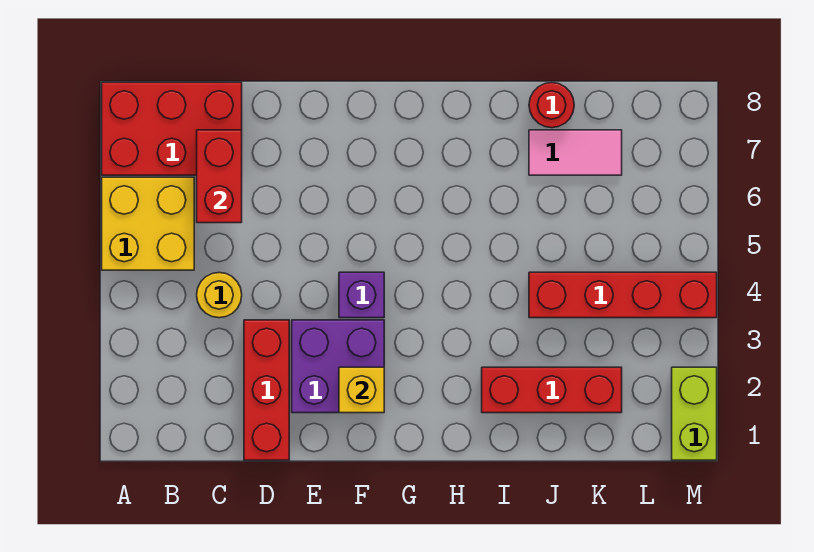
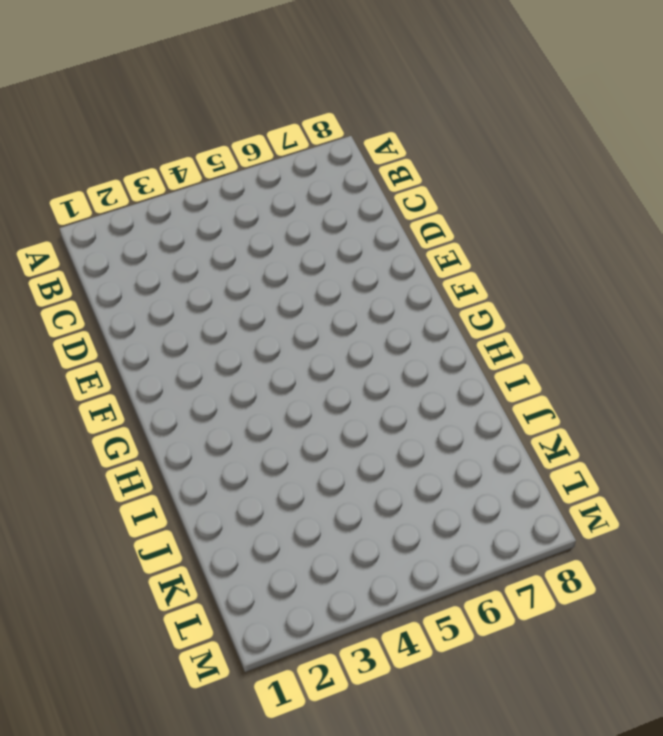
none -> yellow 2x2 brick [102,177,194,270]
none -> red 2x3 brick [102,82,242,175]
none -> yellow 1x1 round brick [197,273,242,318]

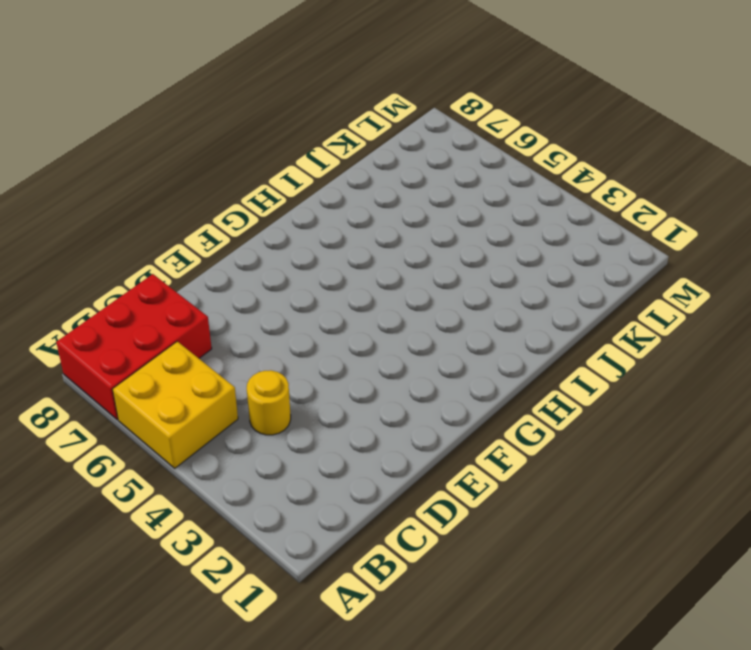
none -> red 1x3 brick [244,320,289,460]
none -> purple 2x2 brick [292,320,384,413]
none -> purple 1x1 brick [339,272,384,318]

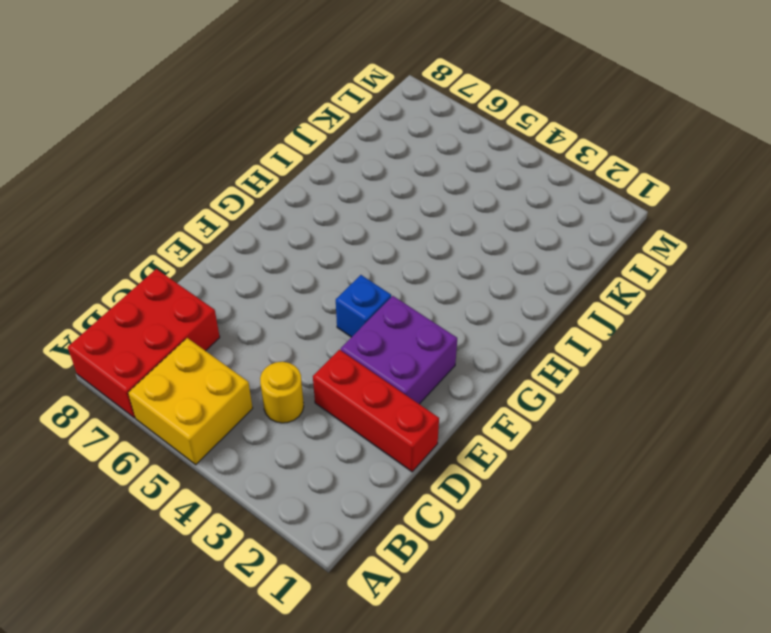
blue 1x1 brick [336,275,391,337] -> purple 1x1 brick [339,272,384,318]
none -> red 1x3 brick [482,367,622,413]
none -> red 1x4 brick [529,272,717,318]
none -> pink 1x2 tile [529,130,622,175]

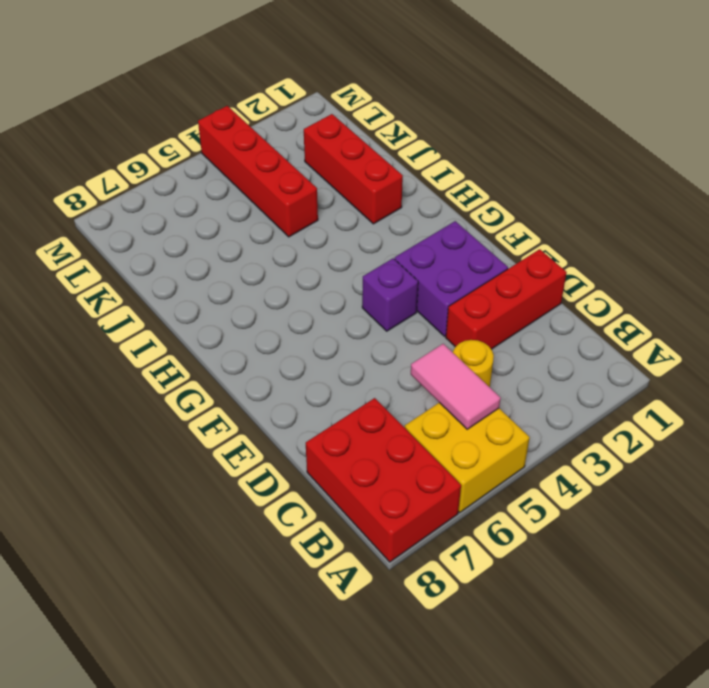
pink 1x2 tile [411,344,501,429] -> pink 1x2 tile moved to [529,130,622,175]
none -> red 1x1 round brick [529,82,574,128]
none -> lime 1x2 brick [672,367,717,460]
none -> red 1x2 brick [197,130,242,223]

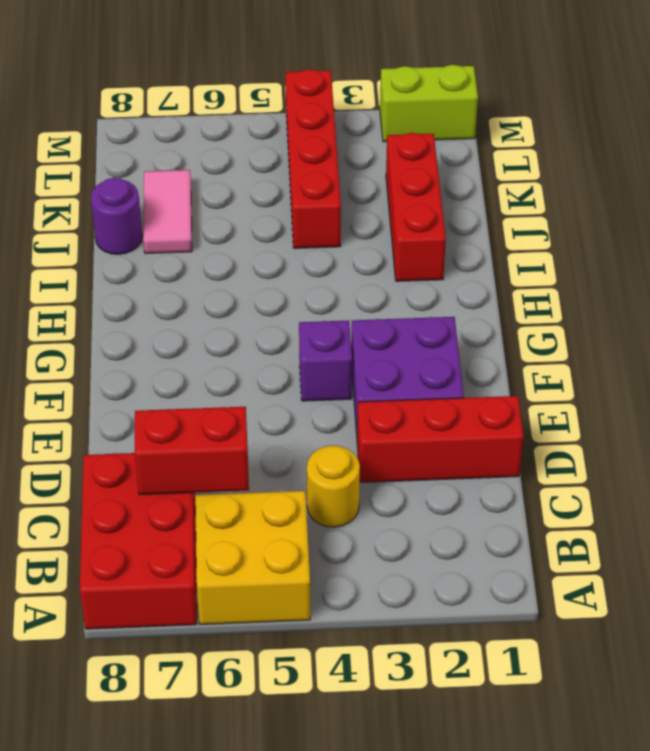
purple 1x1 round brick [91,178,142,254] -> red 1x1 round brick [529,82,574,128]
none -> yellow 1x1 brick [339,367,384,413]

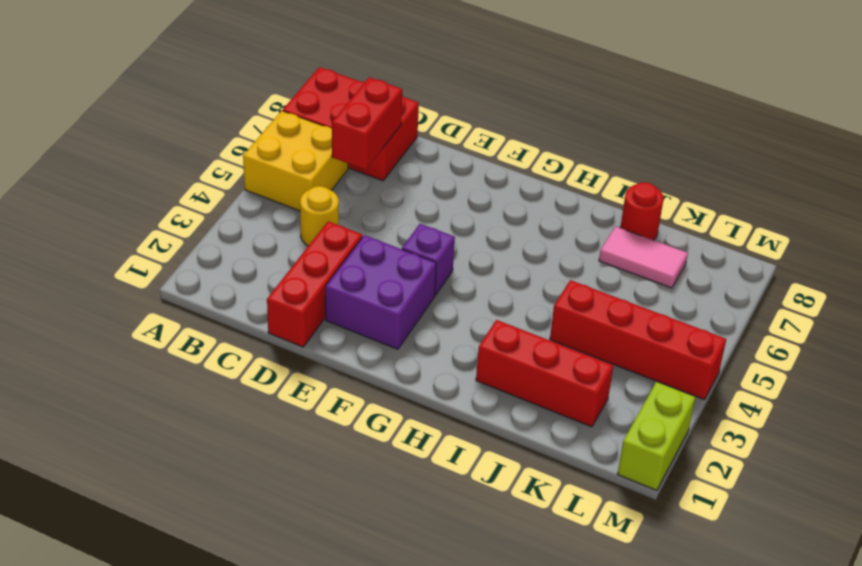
none -> yellow 1x1 brick [339,367,384,413]

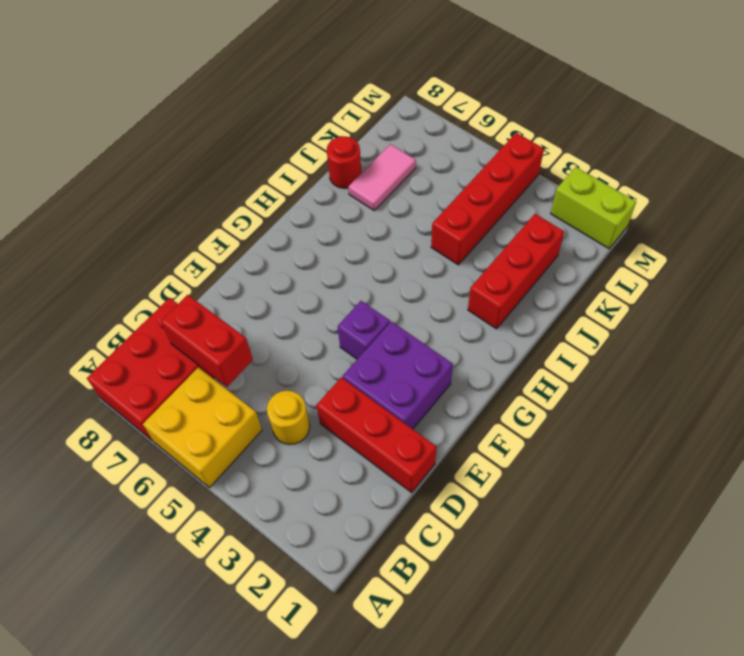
none -> yellow 1x1 brick [339,367,384,413]

